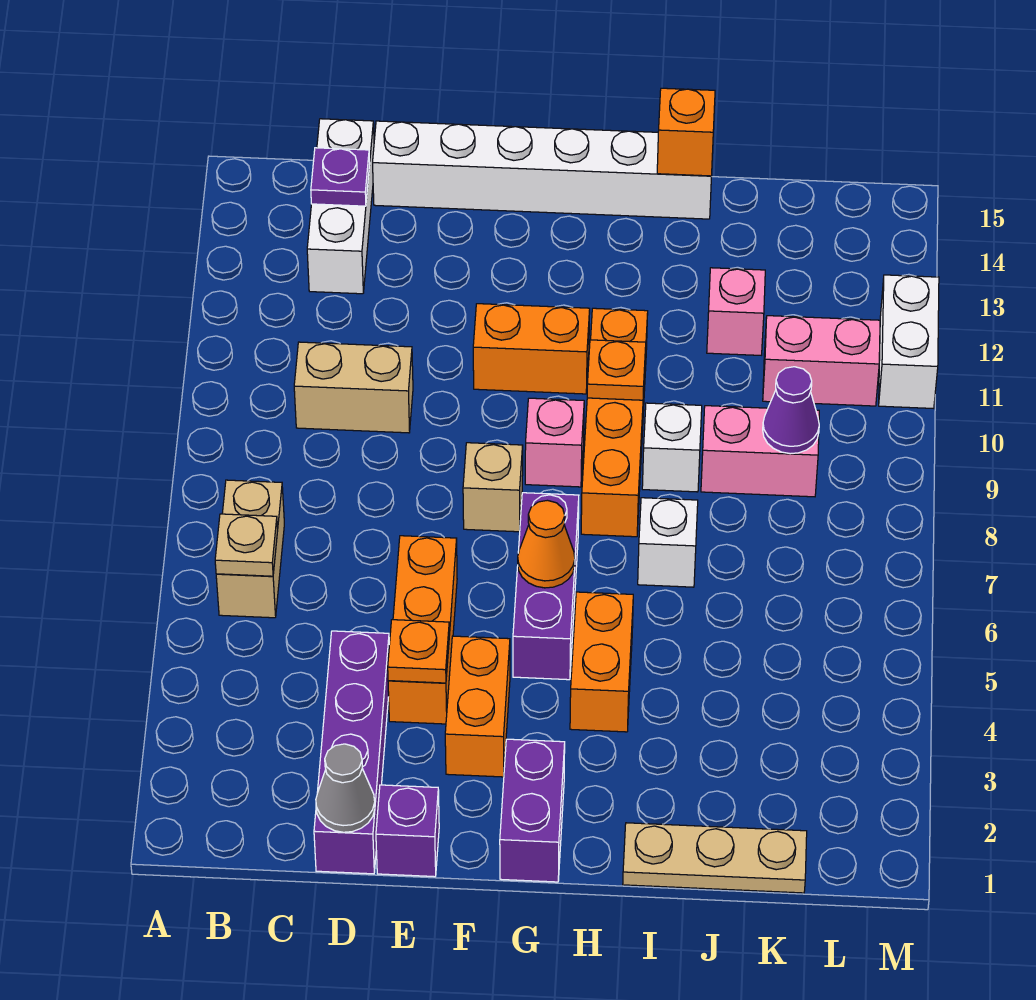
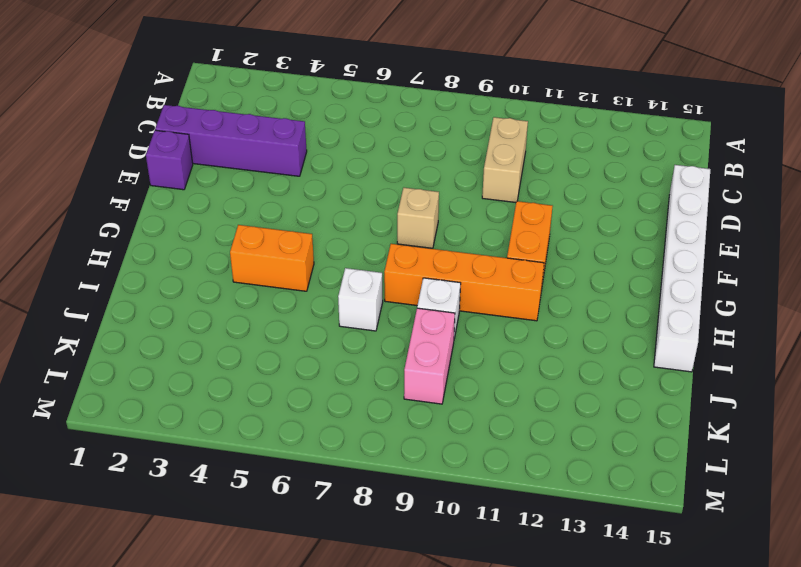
none -> tan 1x2 brick [216,480,284,618]
none -> white 1x3 brick [307,119,374,294]
none -> orange 1x3 brick [388,536,457,724]
none -> orange 1x2 brick [445,636,510,777]

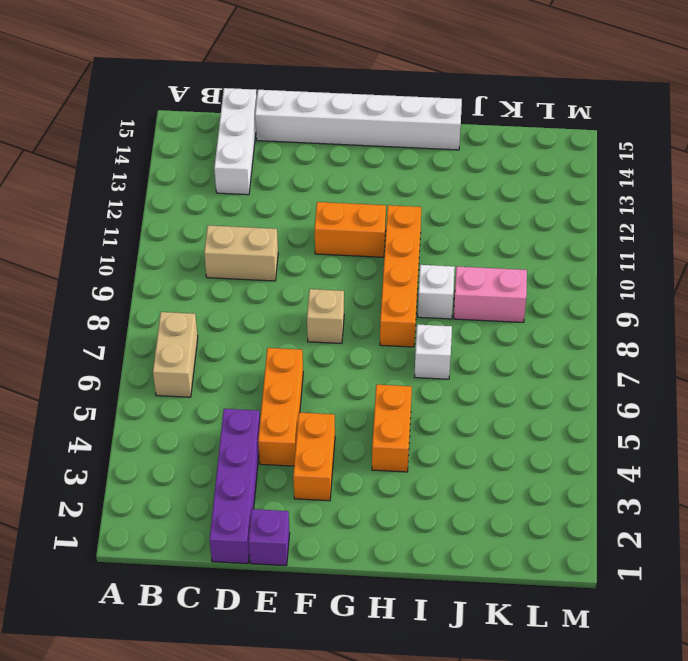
none -> purple 1x2 brick [500,739,565,882]
none -> purple 1x3 brick [513,493,579,680]
none -> pink 1x1 brick [525,398,584,487]
none -> tan 1x3 plate [623,823,807,893]

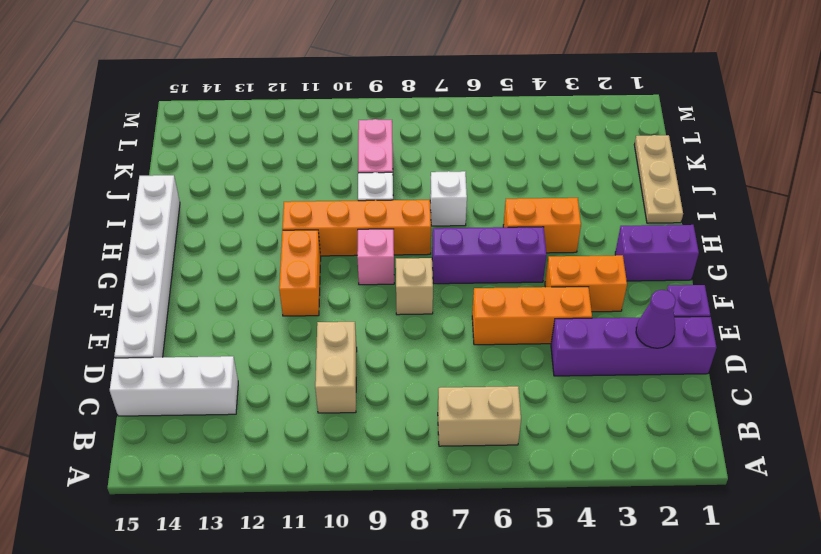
purple 1x1 cone [636,290,676,348] -> purple 1x1 cone moved to [763,367,819,454]
none -> pink 1x1 brick [707,268,765,355]
none -> pink 1x2 brick [763,316,880,406]
none -> white 1x2 brick [879,275,939,408]
none -> tan 1x1 plate [215,514,278,576]

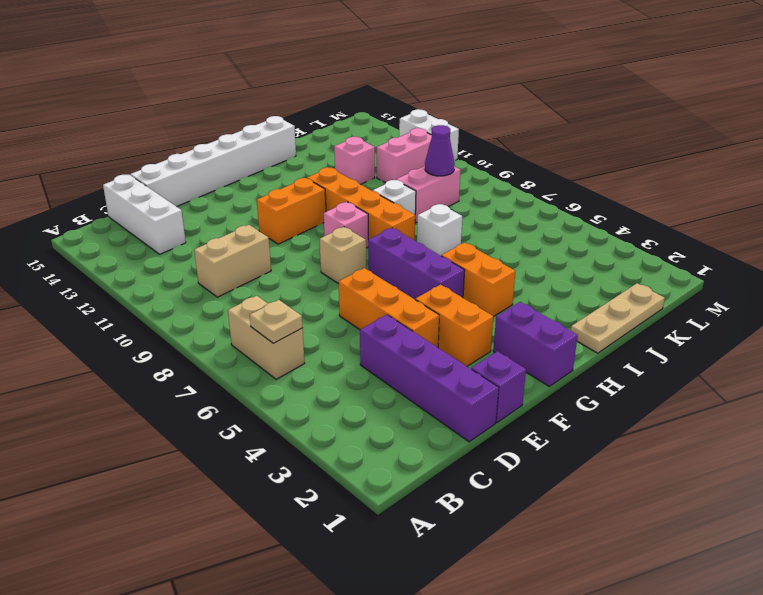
none -> purple 1x1 plate [311,148,370,206]
none -> grey 1x1 cone [316,744,375,832]
none -> orange 1x1 plate [388,620,449,683]
none -> orange 1x1 cone [518,500,575,588]

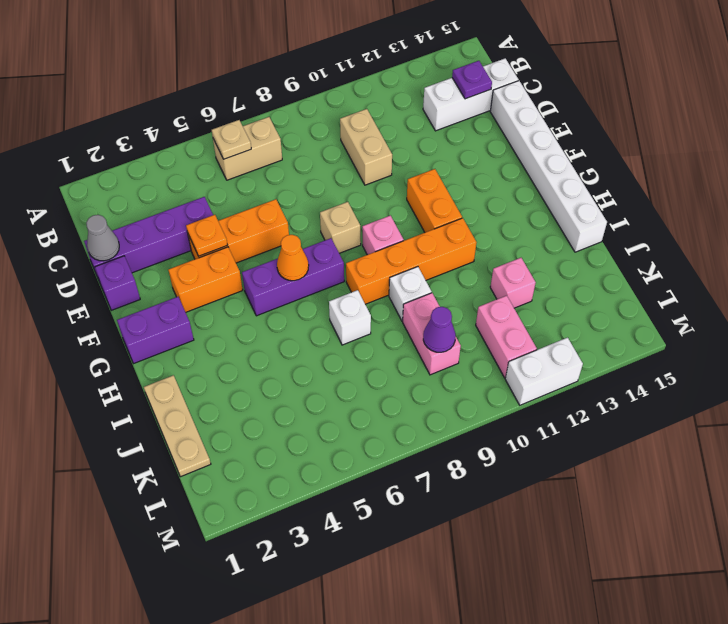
none -> orange 1x2 brick [570,592,633,732]
none -> orange 1x1 plate [587,340,646,400]
none -> orange 1x1 brick [657,88,715,176]

